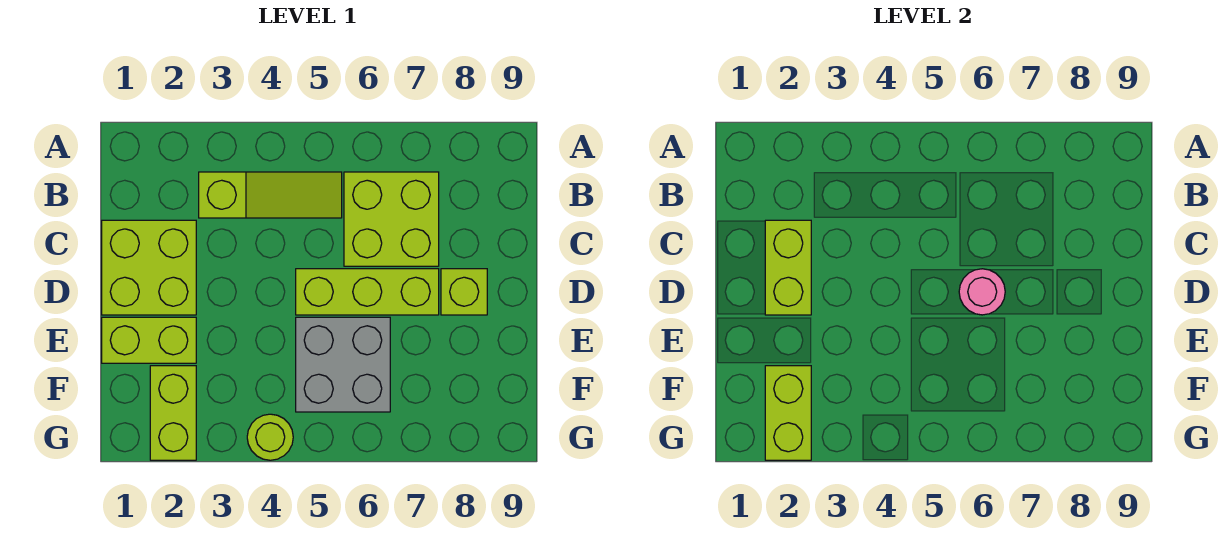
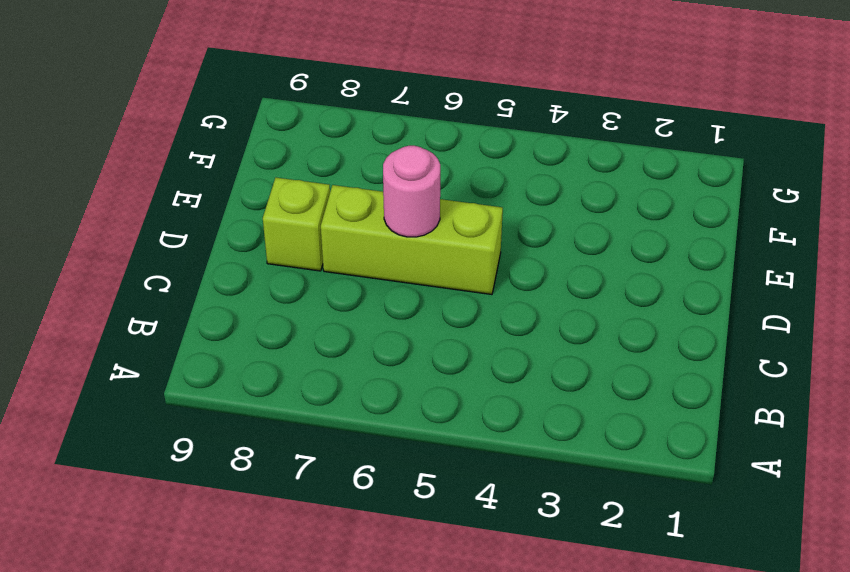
none -> lime 1x3 slope [199,172,342,218]
none -> lime 2x2 brick [344,172,439,266]
none -> lime 2x2 brick [102,220,196,315]

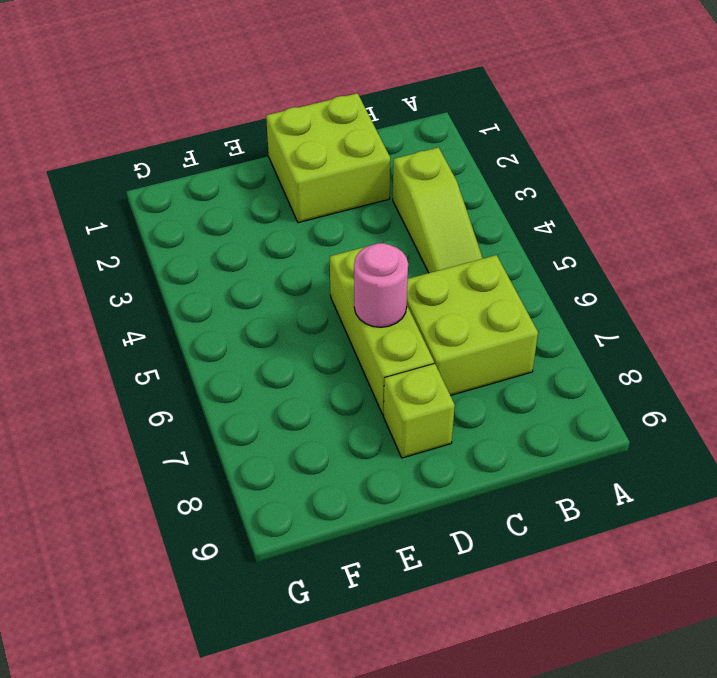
none -> lime 1x2 brick [102,317,196,363]
none -> grey 2x2 brick [296,317,390,412]
none -> lime 1x2 brick [150,366,196,460]

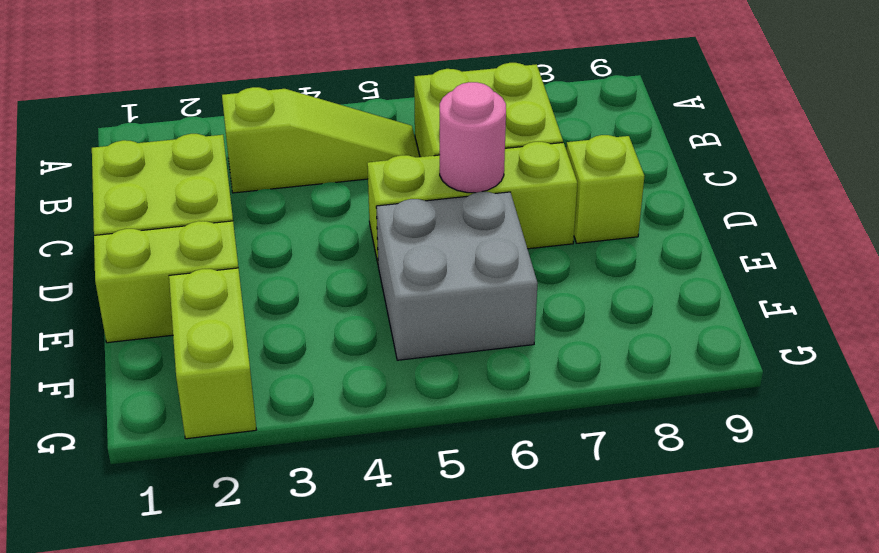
none -> lime 1x1 round brick [247,414,293,460]
none -> lime 1x2 brick [765,220,811,315]
none -> lime 1x2 brick [765,366,811,460]

